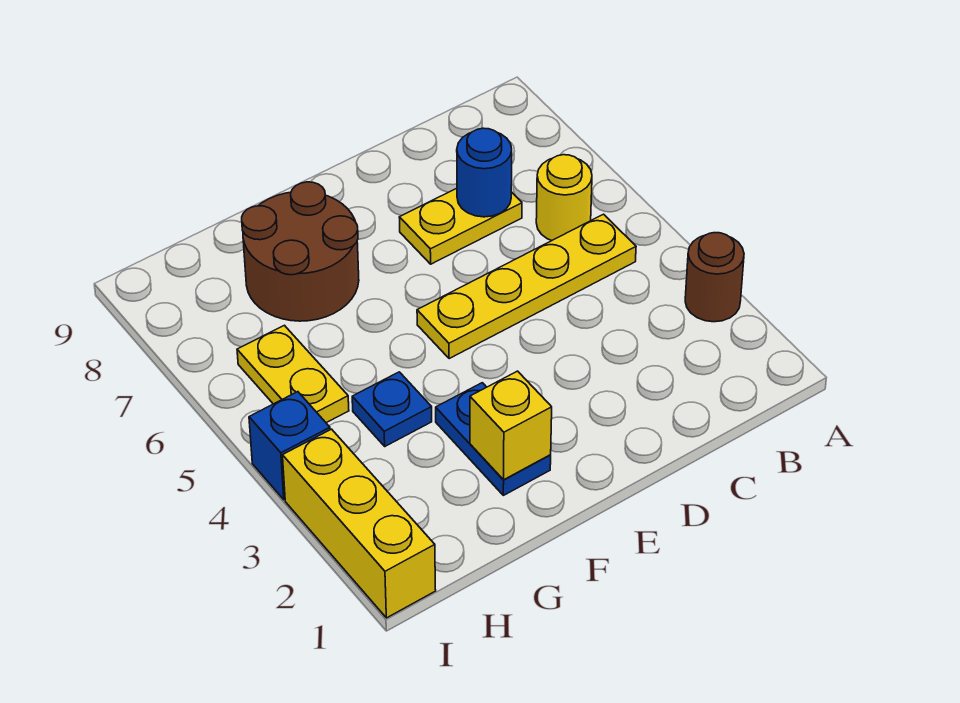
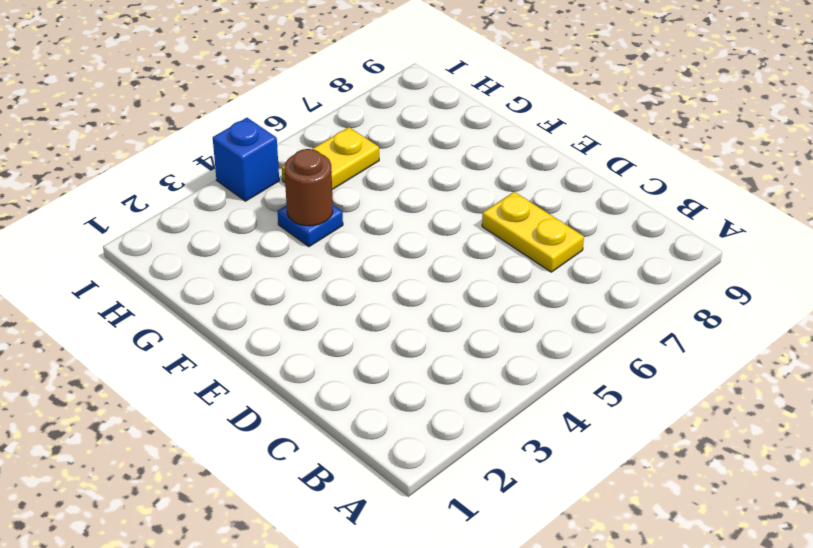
brown 1x1 round brick [284,149,333,226] -> brown 1x1 round brick moved to [685,233,744,322]
none -> yellow 1x4 plate [417,214,636,359]
none -> yellow 1x1 round brick [536,155,592,240]
none -> blue 1x2 plate [436,383,551,495]

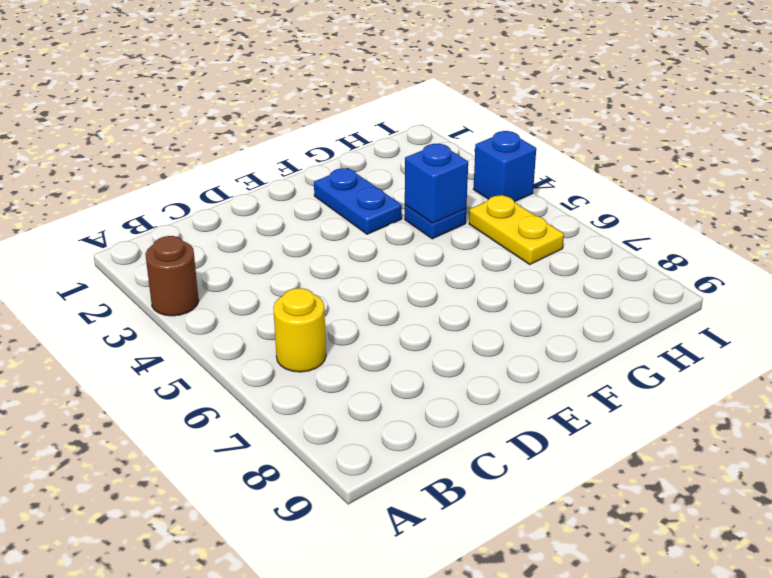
blue 1x1 brick [405,144,468,223] -> none
none -> yellow 1x4 plate [417,214,636,359]
none -> yellow 1x2 plate [399,188,522,264]
none -> brown 2x2 round brick [242,182,359,321]

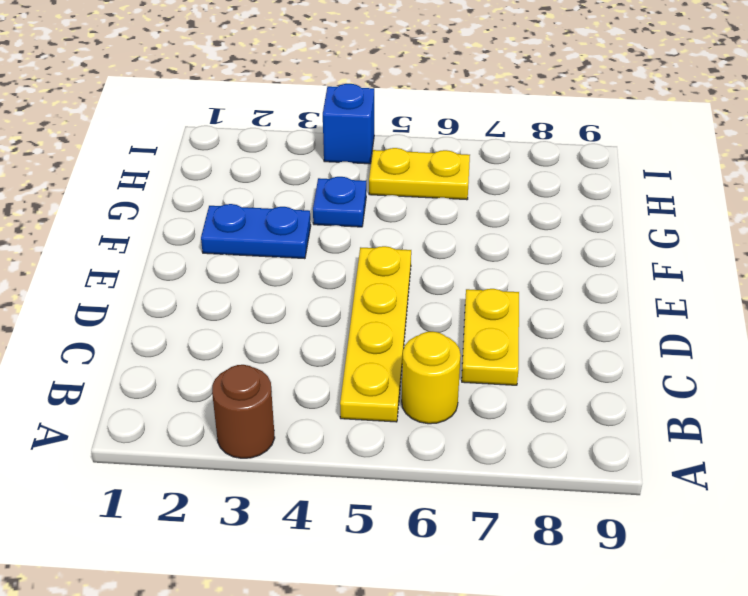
none -> brown 2x2 round brick [242,182,359,321]
none -> yellow 1x3 brick [283,429,436,618]
none -> blue 1x1 round brick [457,128,512,217]

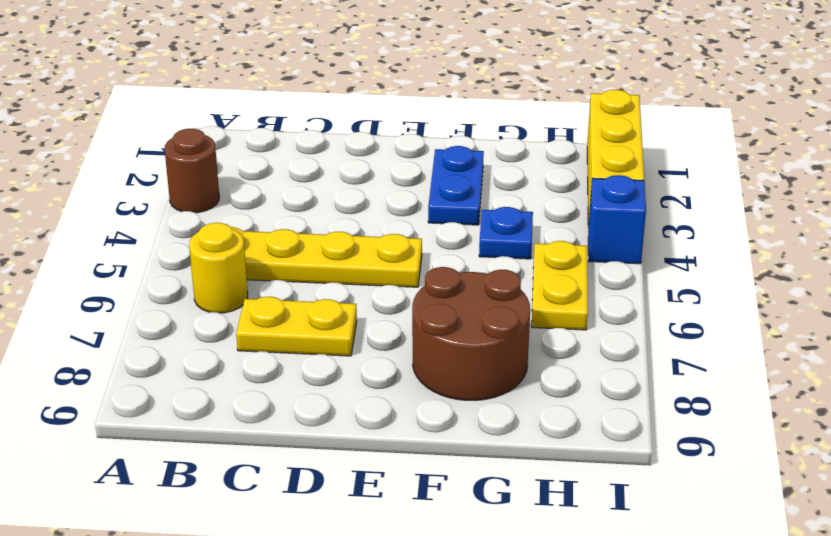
none -> blue 1x1 round brick [457,128,512,217]
none -> yellow 1x1 brick [470,371,552,480]

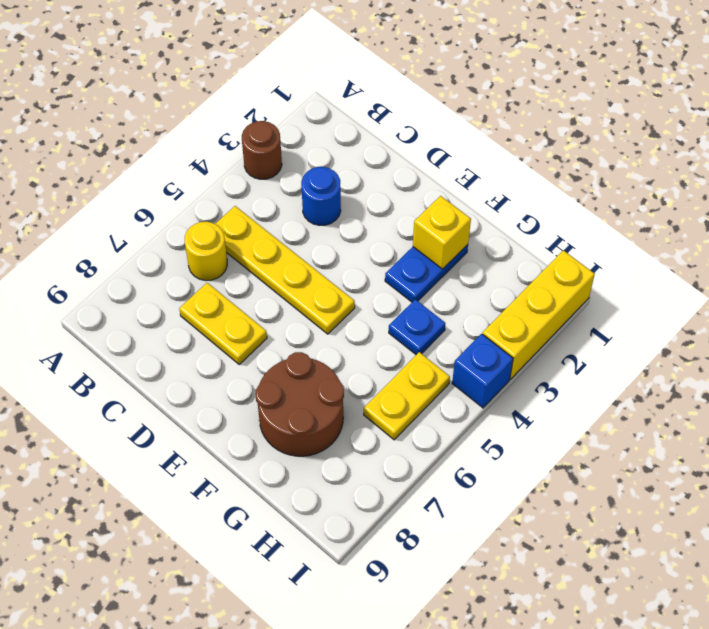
blue 1x1 round brick [301,167,341,225] -> blue 1x1 round brick moved to [457,128,512,217]

